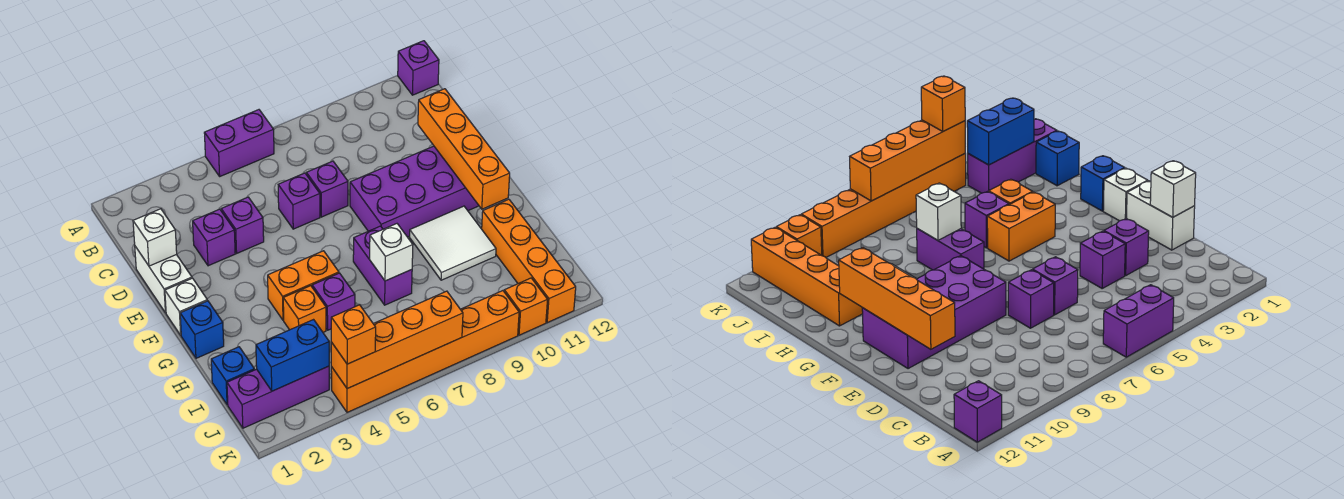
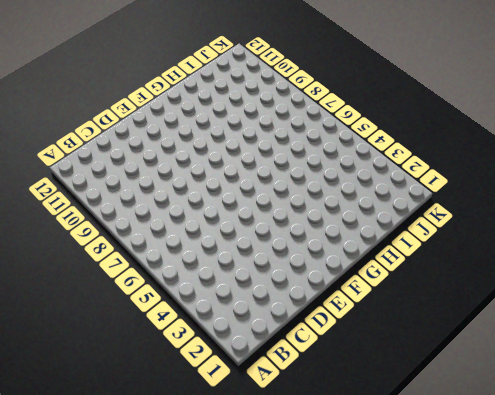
none -> purple 1x2 brick [204,110,274,176]
none -> purple 1x1 brick [398,41,439,95]
none -> white 1x2 brick [135,246,192,313]

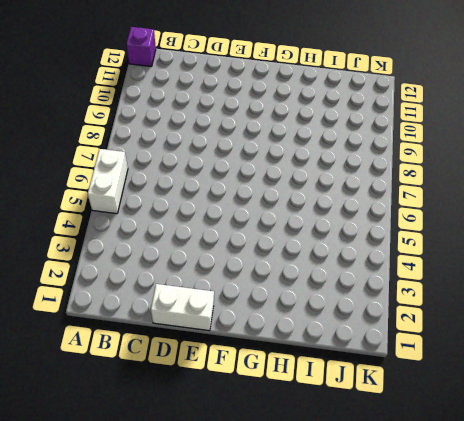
white 1x2 brick [88,149,128,214] -> purple 1x2 brick [204,110,274,176]
none -> purple 1x1 brick [193,209,235,266]
none -> purple 1x1 brick [221,197,264,253]
none -> purple 1x1 brick [278,173,320,229]

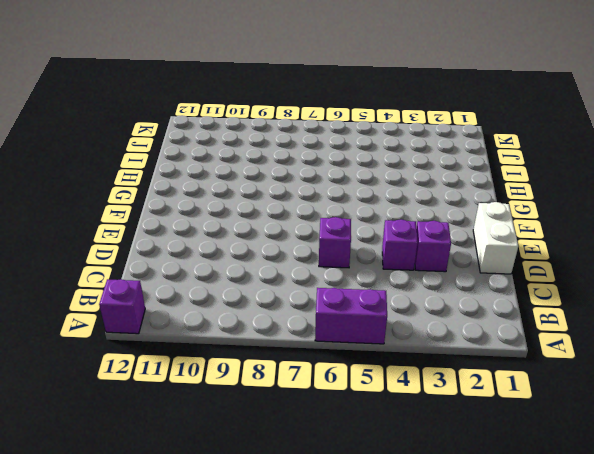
none -> purple 1x1 brick [306,161,348,217]
none -> purple 2x4 brick [350,146,479,237]
none -> white 1x1 brick [165,278,207,335]

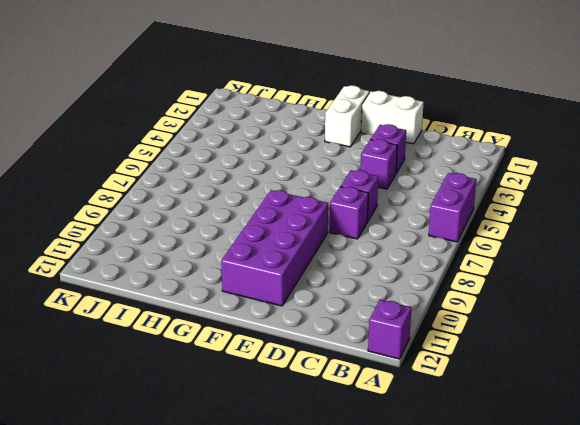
white 1x2 brick [325,85,369,147] -> white 1x1 brick [165,278,207,335]
none -> blue 1x1 brick [180,301,224,358]
none -> orange 1x2 brick [268,251,339,320]
none -> purple 1x2 brick [353,226,412,305]

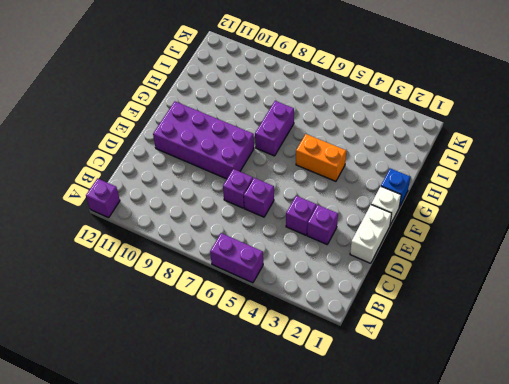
none -> white 2x2 tile [410,206,496,280]
none -> orange 1x1 brick [283,286,326,332]
none -> purple 1x1 brick [312,273,355,330]

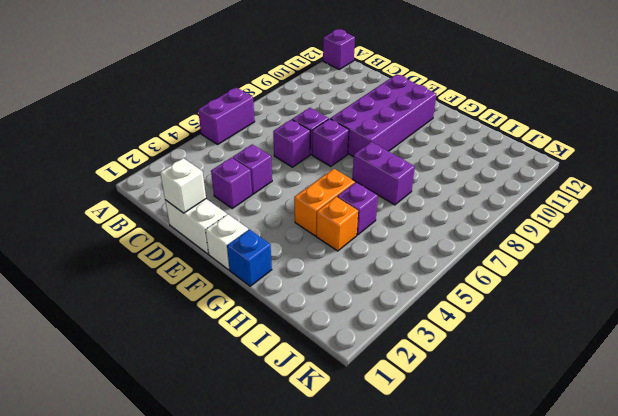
purple 1x1 brick [312,119,349,166] -> none
none -> white 2x2 tile [410,206,496,280]
none -> orange 1x4 brick [482,199,576,323]
none -> blue 1x1 brick [211,347,254,405]

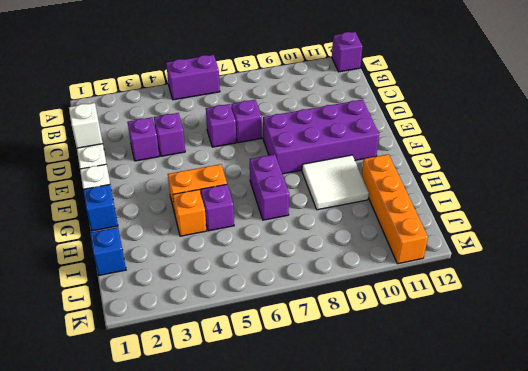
none -> purple 1x3 brick [227,366,329,428]
none -> orange 1x6 brick [331,291,519,412]
none -> orange 1x1 brick [504,278,548,335]

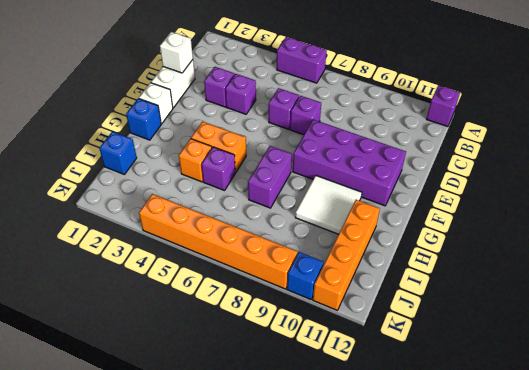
blue 1x1 brick [287,252,324,299] -> orange 1x1 brick [504,278,548,335]
none -> purple 1x3 brick [227,366,329,428]
none -> orange 1x4 brick [418,89,510,209]
none -> white 1x1 brick [370,224,413,281]

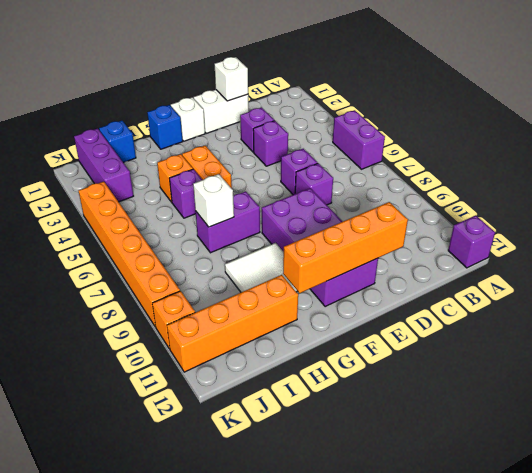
none -> blue 1x2 brick [256,320,329,391]
none -> orange 1x4 brick [331,291,463,389]
none -> orange 1x1 brick [331,305,376,364]

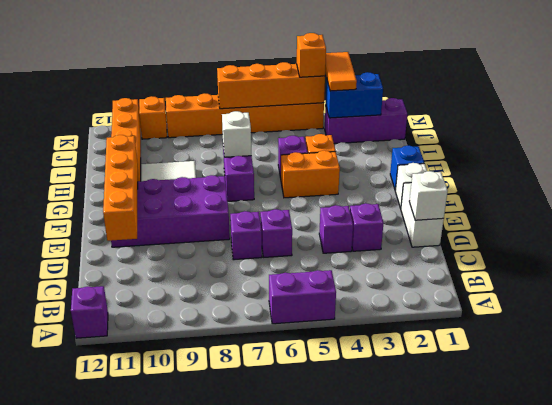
orange 1x2 tile [325,52,357,91] -> none
none -> blue 1x1 brick [211,347,254,405]

